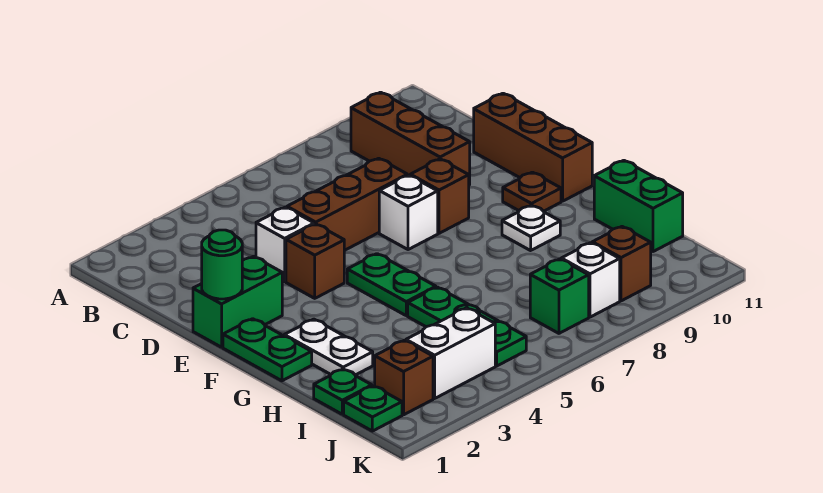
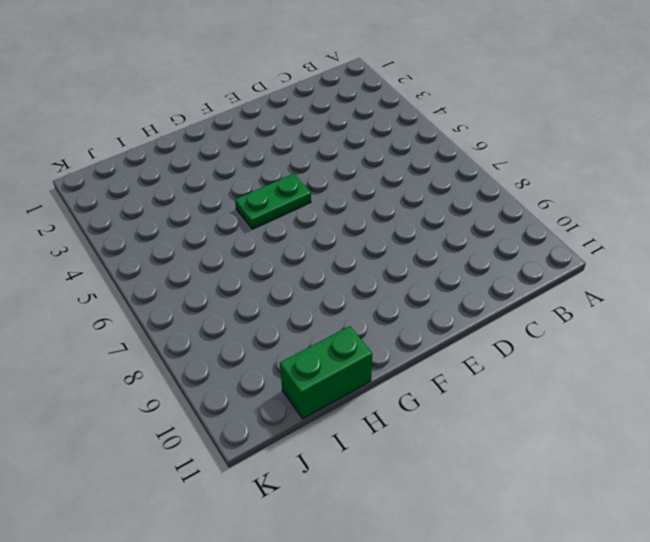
none -> brown 1x3 brick [351,92,470,185]
none -> white 1x1 brick [256,207,314,282]
none -> brown 1x3 brick [287,158,407,251]

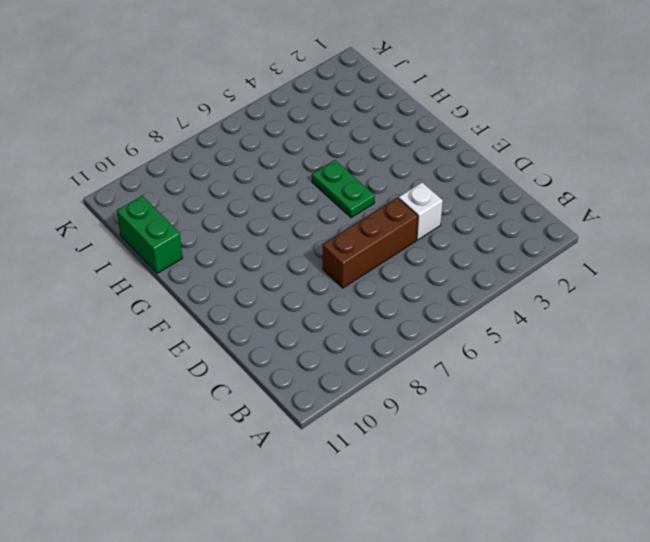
none -> brown 1x3 brick [351,92,470,185]
none -> brown 1x3 brick [474,93,592,201]
none -> green 1x2 brick [193,257,282,347]

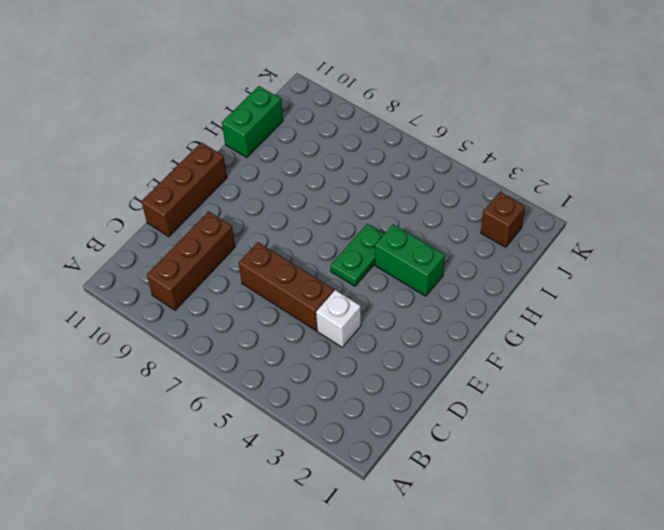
green 1x2 brick [375,224,445,296] -> green 1x2 brick moved to [193,257,282,347]
none -> brown 1x1 brick [286,224,344,298]
none -> white 1x1 brick [379,175,438,250]
none -> brown 1x1 brick [410,159,469,233]

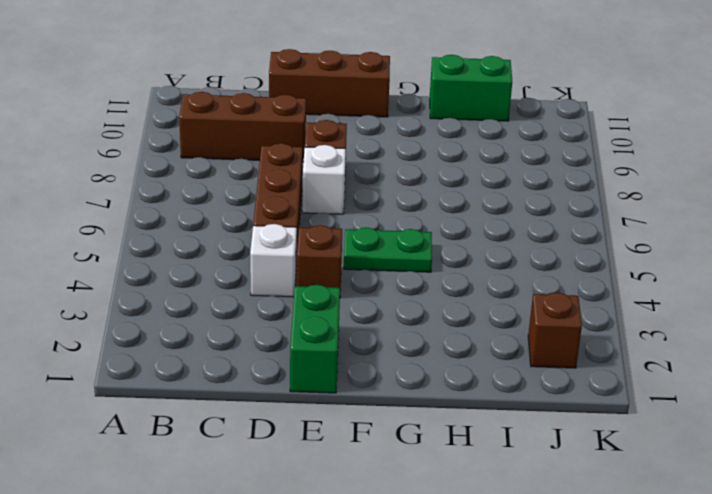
none -> green 1x2 plate [223,319,312,381]
none -> brown 1x1 plate [503,172,561,211]
none -> white 1x2 plate [284,319,373,375]

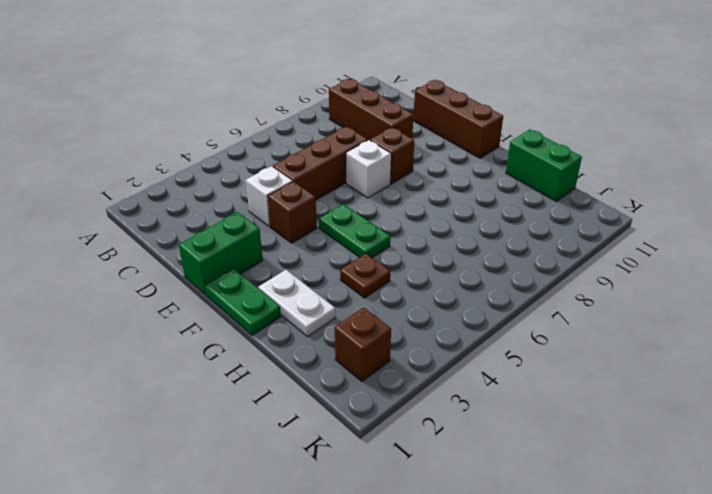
brown 1x1 plate [340,254,390,298] -> brown 1x1 plate moved to [503,172,561,211]
none -> white 1x1 plate [502,205,560,251]
none -> green 1x3 plate [408,287,526,366]
none -> green 1x1 plate [314,369,372,414]

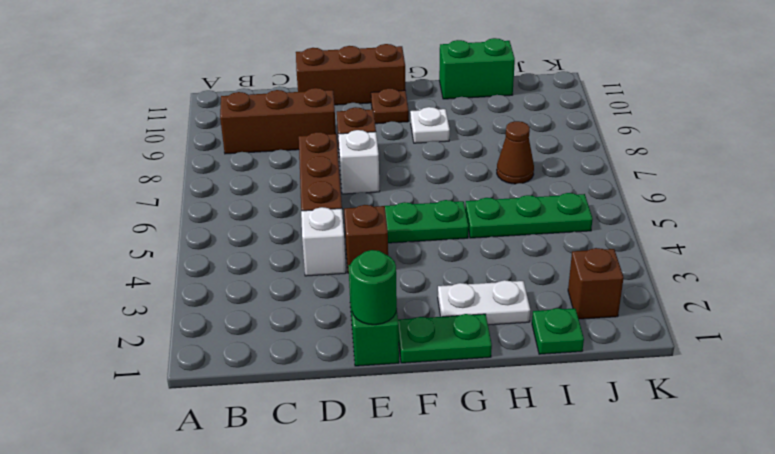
brown 1x1 cone [497,121,534,184] -> none
none -> green 1x1 plate [344,386,402,431]
none -> white 1x2 brick [406,308,495,398]
none -> green 1x1 brick [530,259,589,333]

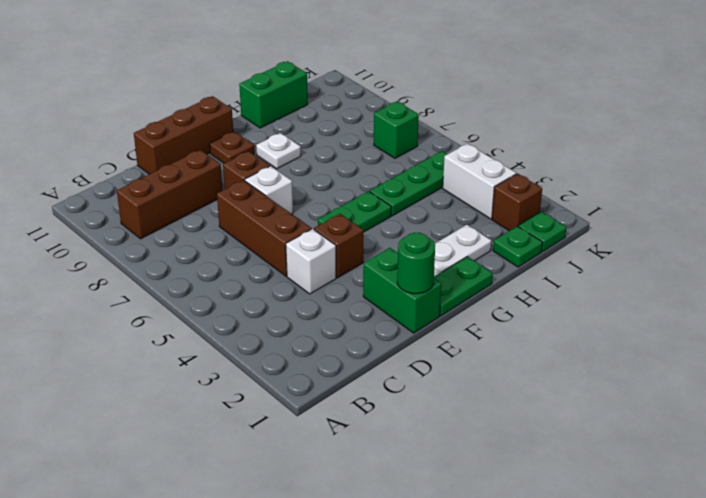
none -> white 1x1 brick [561,243,620,317]
none -> brown 1x1 brick [592,227,651,301]

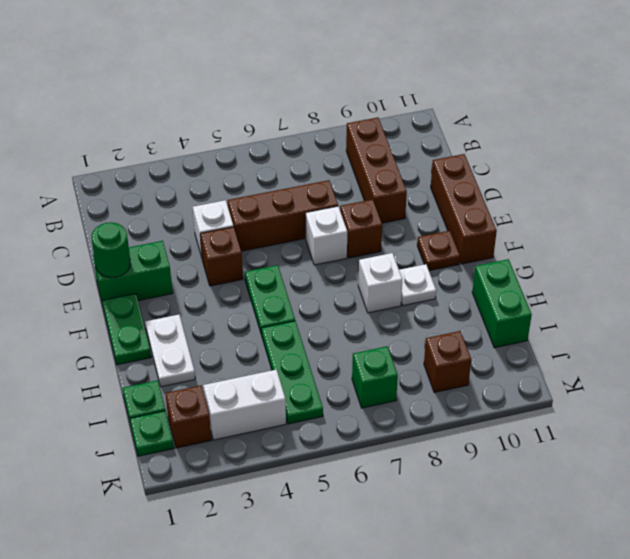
white 1x1 brick [358,253,402,313] -> white 1x1 brick moved to [561,243,620,317]

